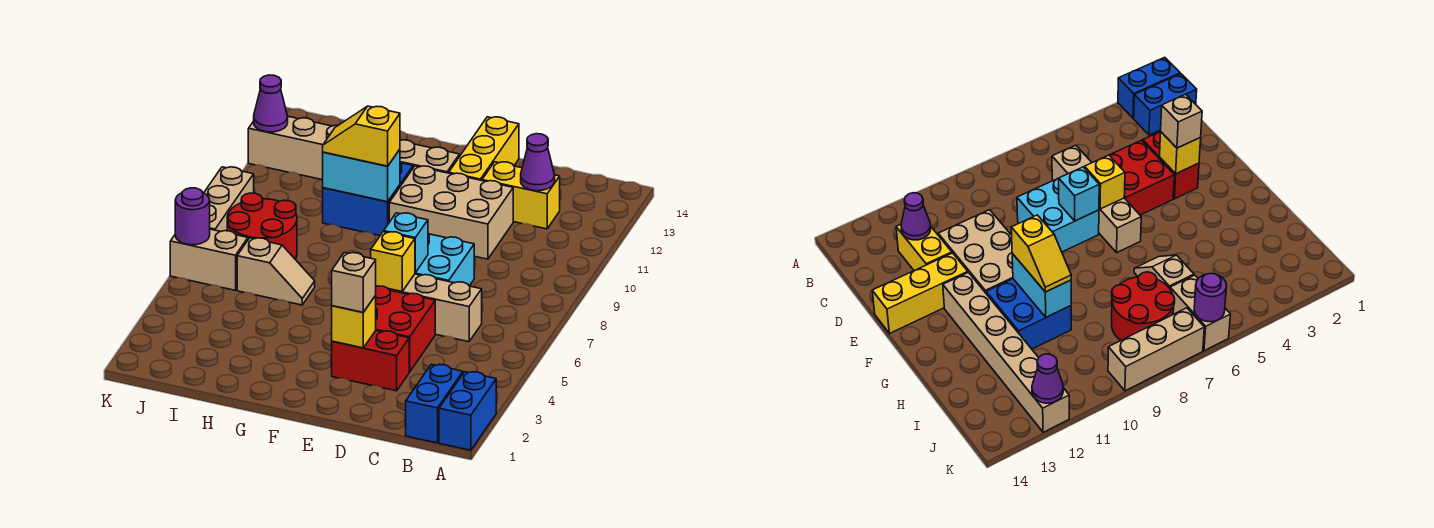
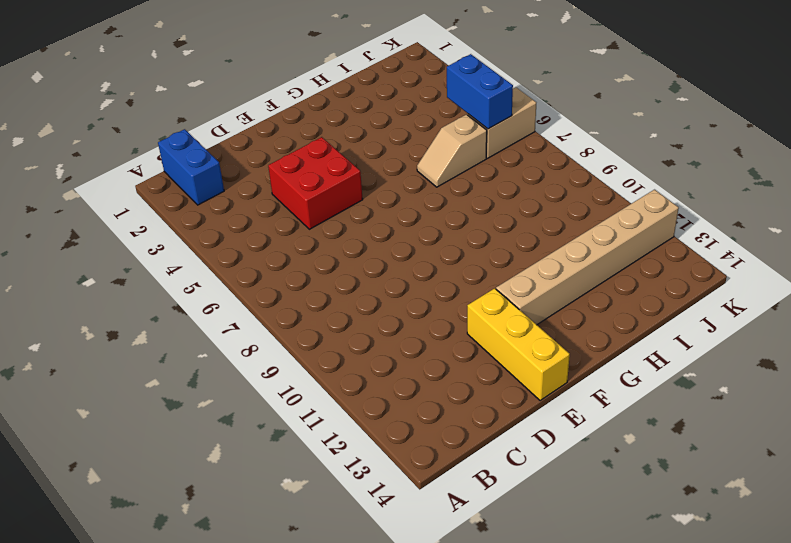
blue 1x2 brick [447,54,513,129] -> blue 1x2 brick moved to [439,372,496,450]
none -> tan 1x4 brick [389,274,482,342]
none -> yellow 1x2 brick [482,162,560,229]
none -> red 1x2 brick [332,331,409,391]

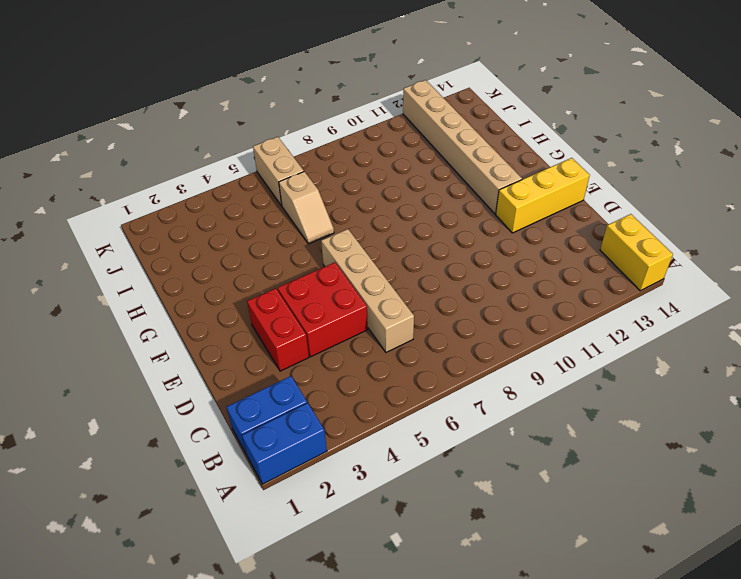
yellow 1x2 brick [600,214,673,291] -> yellow 1x2 brick moved to [482,162,560,229]
none -> cyan 2x2 brick [415,234,474,286]
none -> tan 2x3 brick [389,166,513,259]
none -> blue 2x2 brick [323,162,413,236]

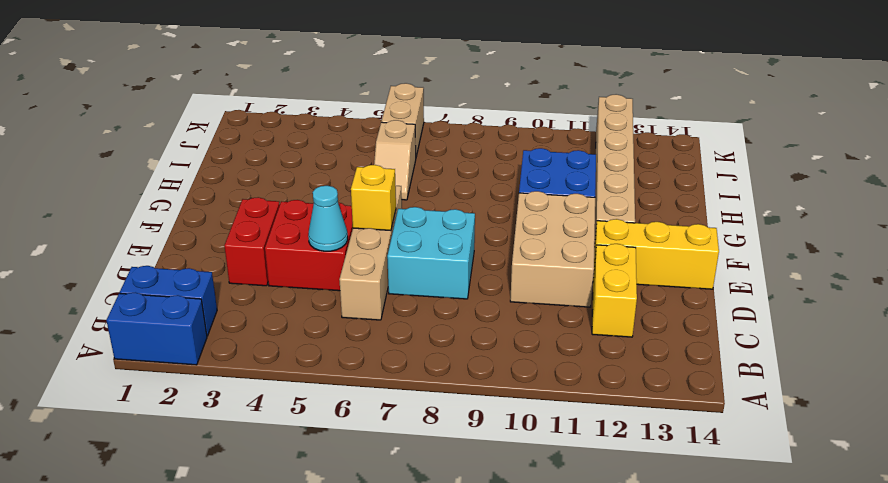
cyan 1x1 cone [308,186,348,251] -> none
none -> red 2x2 round brick [227,193,297,259]
none -> tan 1x3 brick [204,167,254,232]
none -> purple 1x1 cone [521,134,555,191]

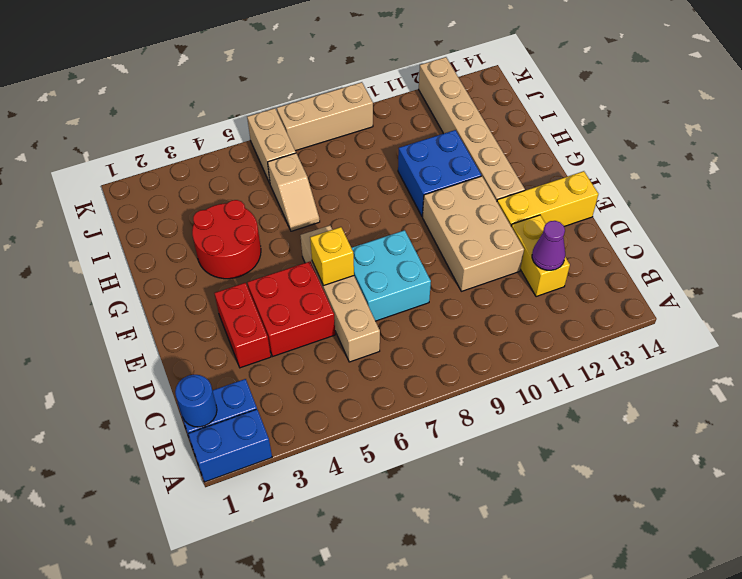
blue 1x1 round brick [175,375,217,427] -> none
red 2x2 round brick [192,200,261,279] -> red 2x2 round brick moved to [227,193,297,259]
none -> yellow 1x1 brick [332,296,376,348]
none -> cyan 1x1 brick [384,213,428,272]
none -> cyan 1x2 brick [323,149,400,202]

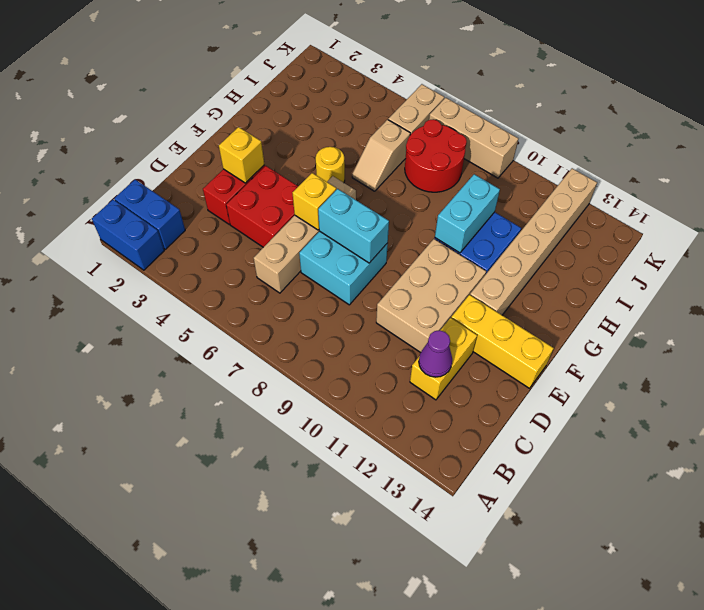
cyan 1x2 brick [318,189,389,263] -> cyan 1x1 brick [384,213,428,272]
yellow 1x1 round brick [316,147,345,183] -> none
none -> purple 1x1 round brick [175,188,210,245]
none -> purple 1x1 cone [254,75,288,132]
none -> tan 1x1 brick [332,253,376,312]

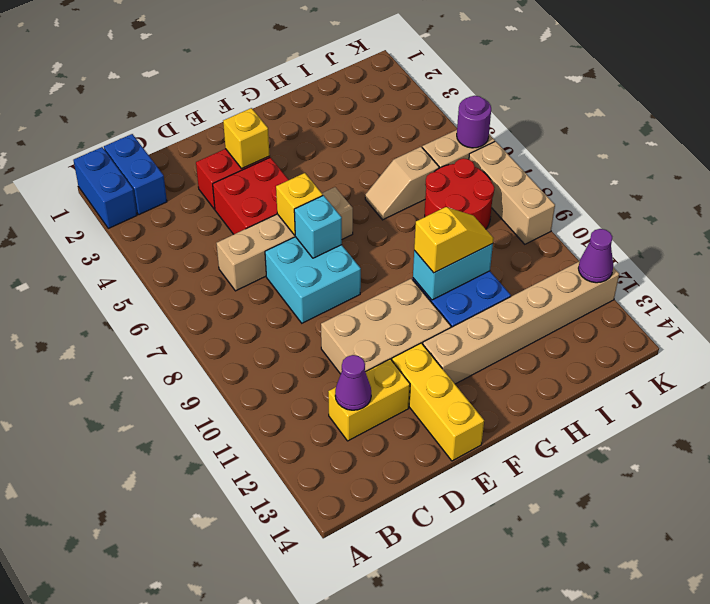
none -> tan 1x1 brick [332,253,376,312]

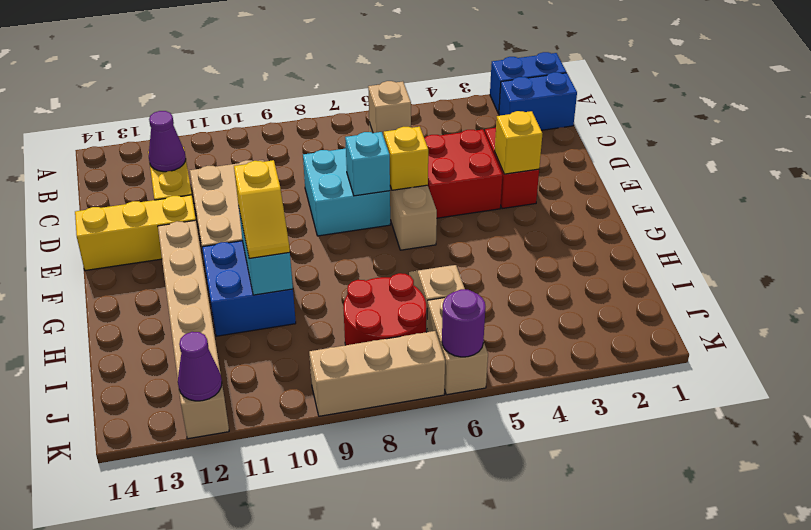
tan 1x1 brick [368,81,411,136] -> tan 1x1 brick moved to [332,253,376,312]

